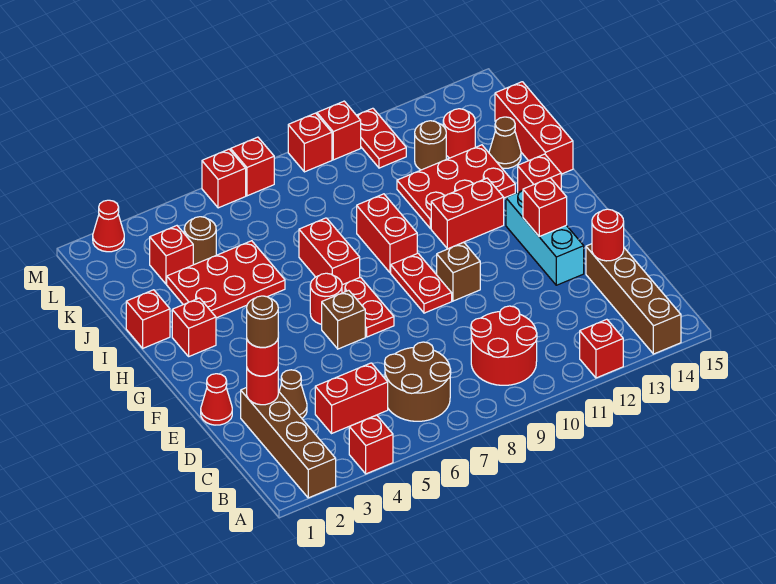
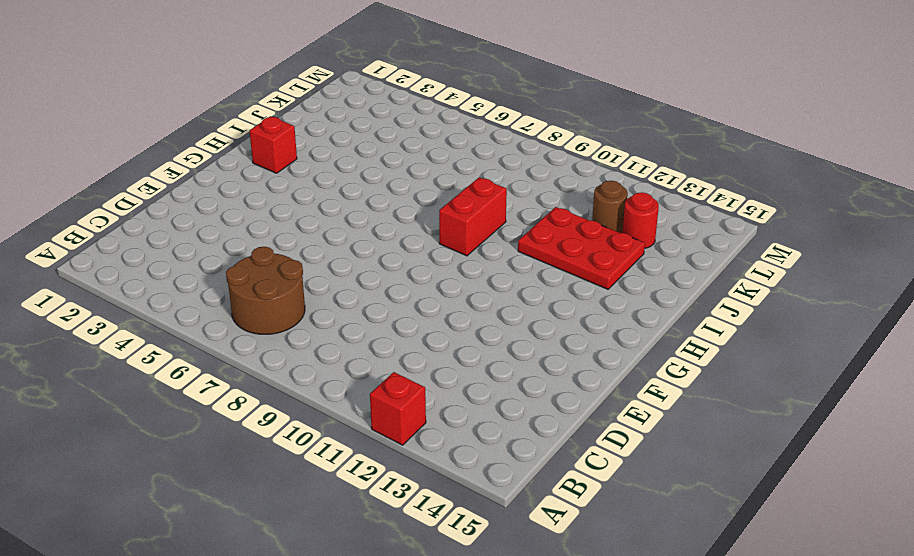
none -> brown 1x4 brick [241,388,336,498]
none -> red 1x1 brick [349,415,393,474]
none -> brown 1x4 brick [586,244,681,354]
none -> red 2x2 round brick [471,306,537,385]

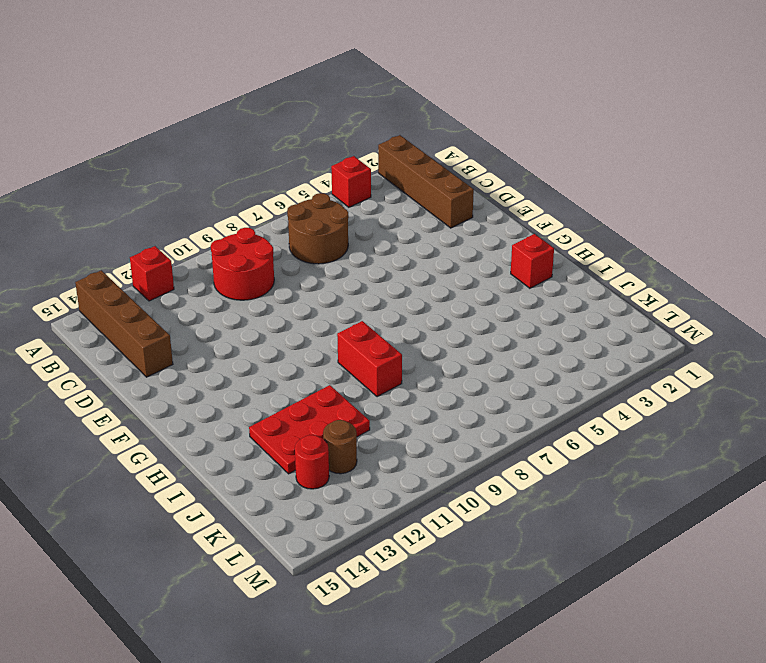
none -> red 1x2 brick [315,363,388,433]
none -> brown 1x1 cone [279,370,307,418]
none -> red 1x1 cone [201,374,232,425]
none -> cyan 1x3 brick [506,190,584,285]

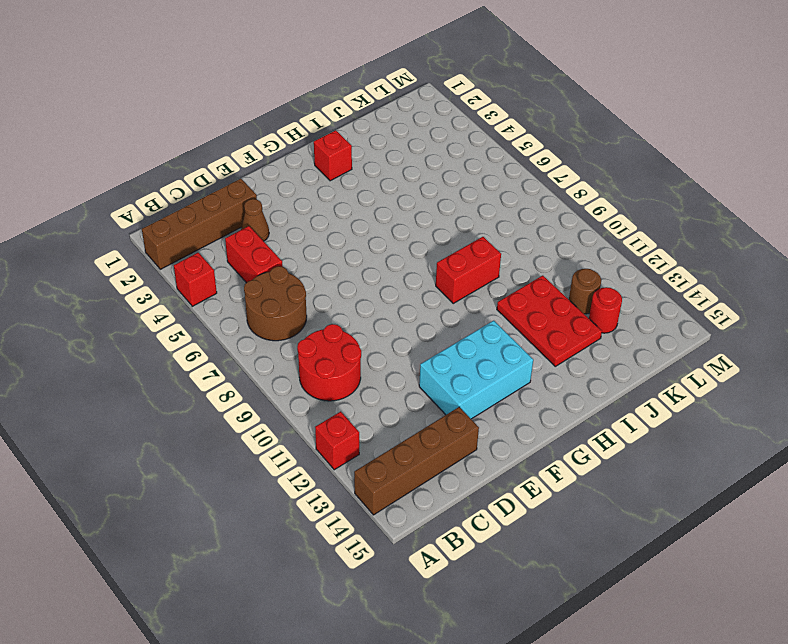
cyan 2x3 brick [419,321,533,419] -> cyan 1x3 brick [506,190,584,285]
none -> red 1x1 cone [201,374,232,425]
none -> brown 1x1 brick [322,290,365,349]
none -> red 1x2 plate [342,277,394,337]
none -> red 1x2 plate [391,253,452,313]

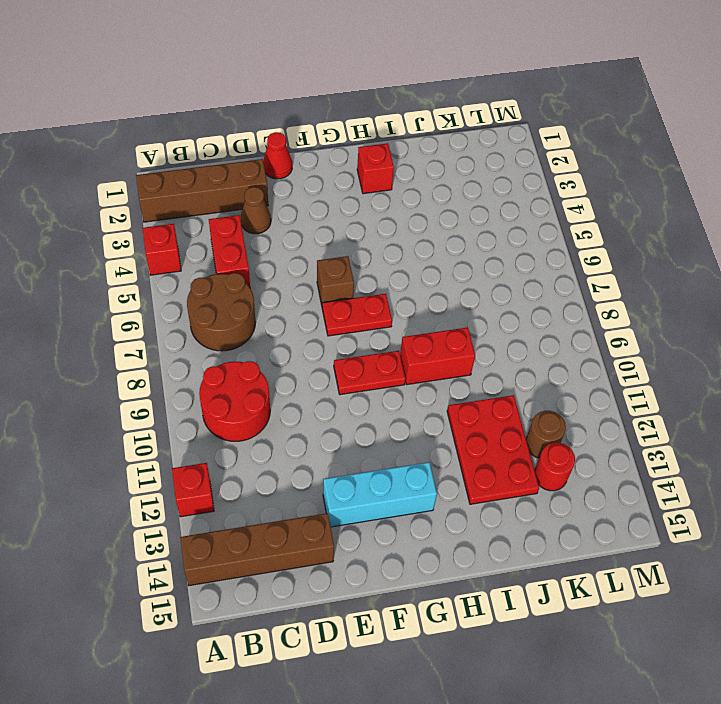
none -> brown 1x1 brick [437,242,480,301]
none -> red 1x1 round brick [310,273,342,324]
none -> red 1x2 brick [299,218,360,285]
none -> red 1x2 brick [431,178,504,249]

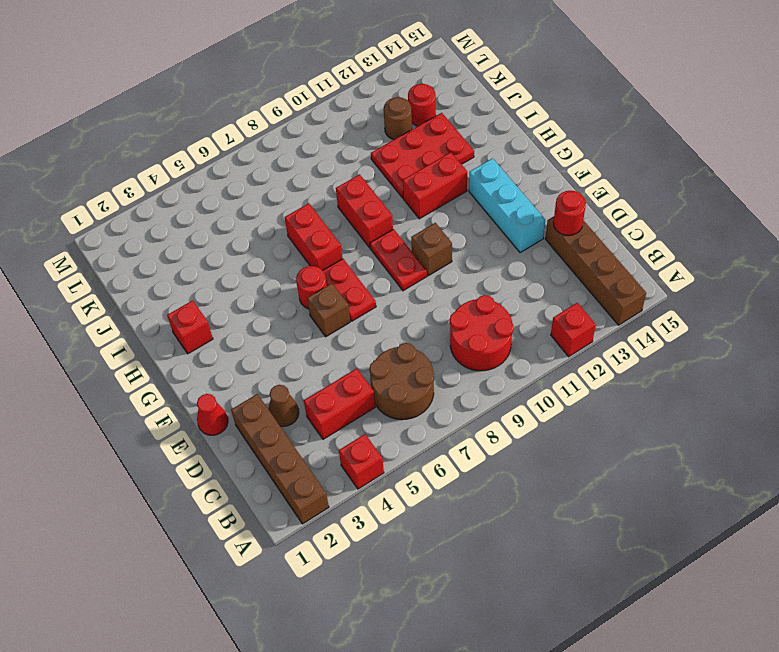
none -> red 1x1 brick [518,154,561,192]
none -> red 1x1 brick [126,290,170,348]
none -> red 2x3 plate [167,241,285,318]
none -> red 1x3 brick [495,82,573,174]

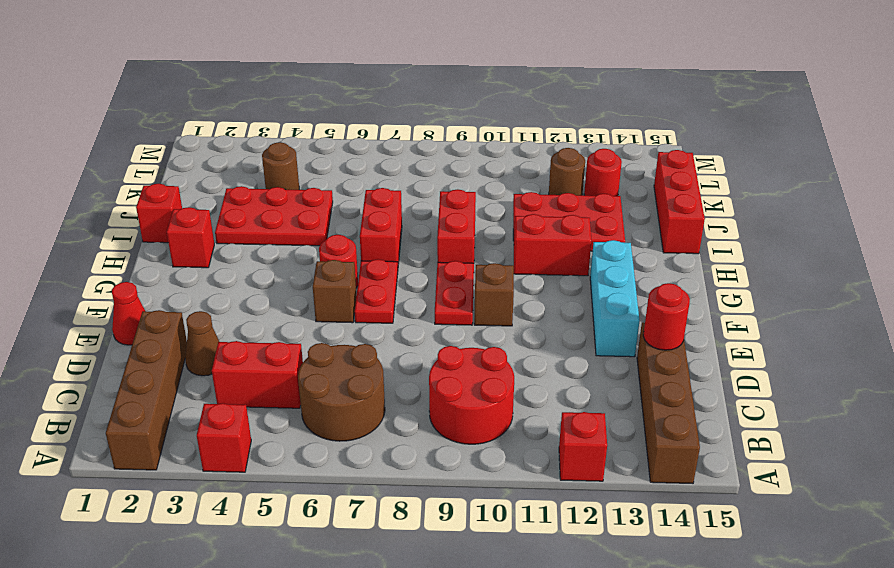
none -> red 1x1 brick [518,154,561,192]
none -> brown 1x1 cone [489,117,521,168]
none -> red 1x1 brick [150,226,193,284]
none -> red 1x2 plate [357,108,406,168]

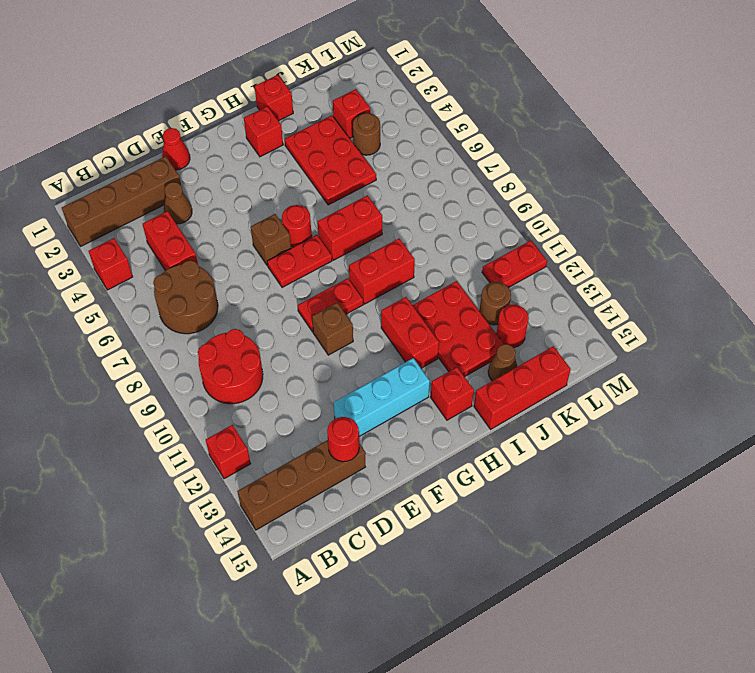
none -> red 1x1 cone [93,200,124,252]
none -> red 1x1 brick [202,149,246,208]
none -> red 1x1 brick [231,137,274,196]
none -> red 1x1 brick [288,113,332,172]

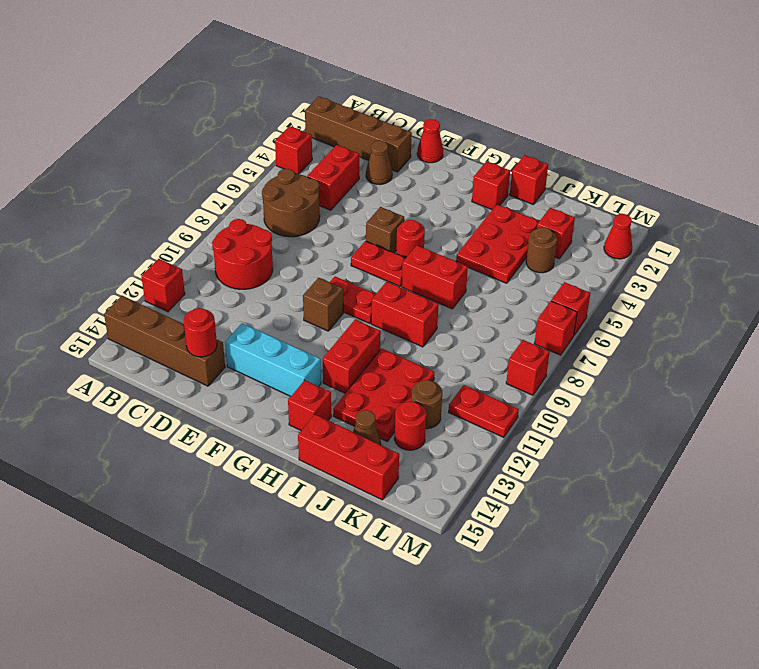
none -> red 1x1 brick [317,101,361,160]
none -> red 1x1 round brick [247,368,278,405]
none -> red 1x1 brick [523,178,567,236]
none -> red 1x1 round brick [247,340,278,376]

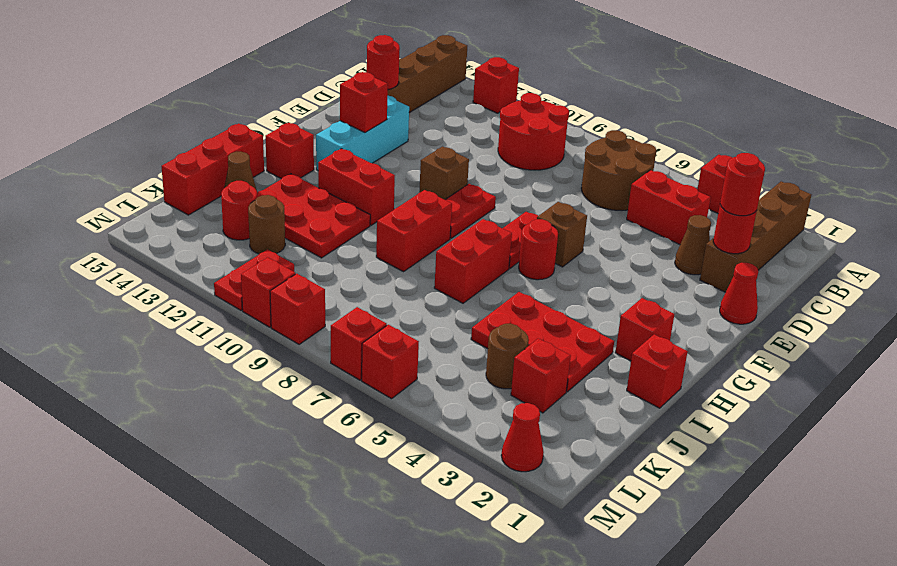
none -> brown 1x1 round brick [247,296,278,347]

